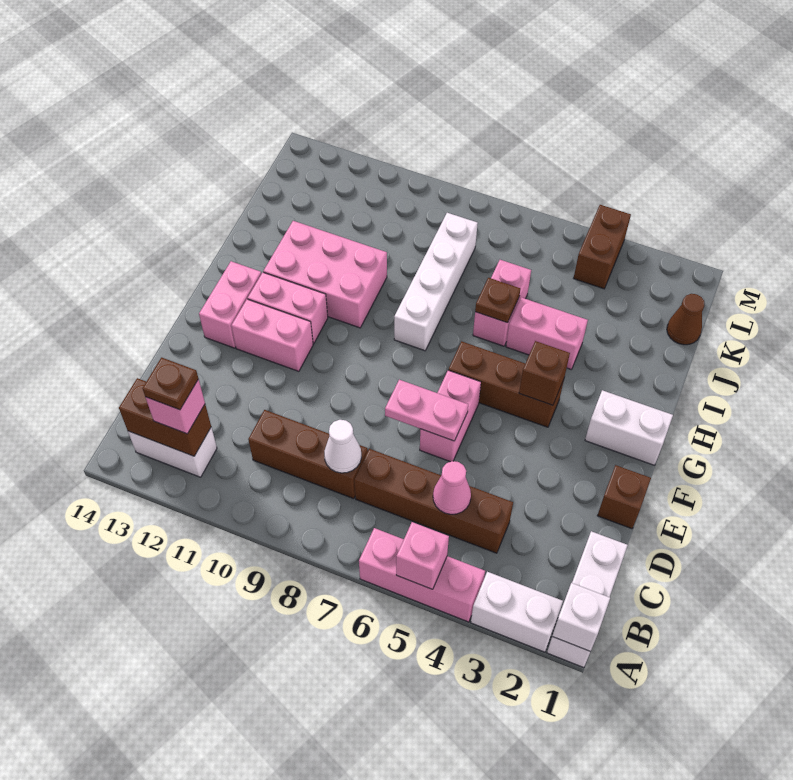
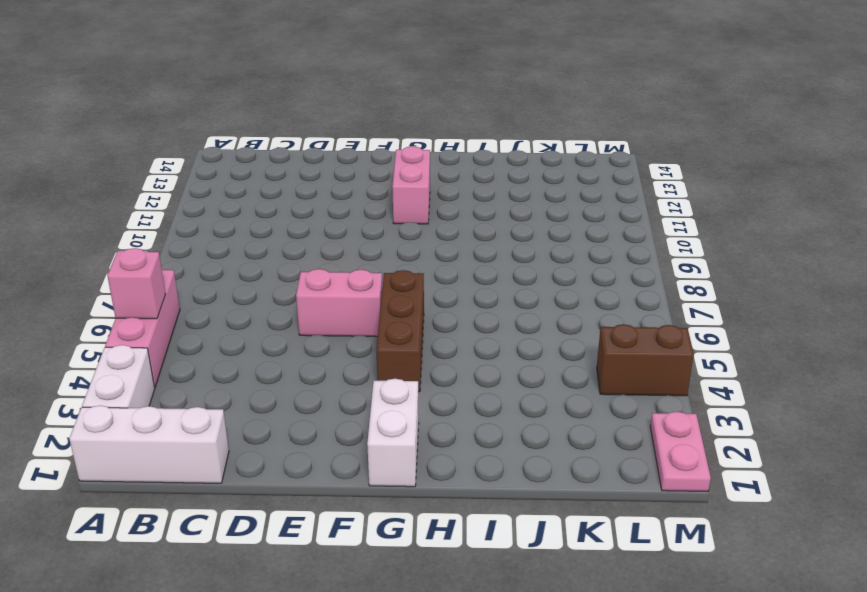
pink 1x2 plate [650,412,711,491] -> pink 1x2 plate moved to [385,380,468,441]
none -> white 1x2 brick [128,427,217,477]
none -> brown 1x4 brick [354,449,513,553]
none -> brown 1x3 brick [248,410,368,499]

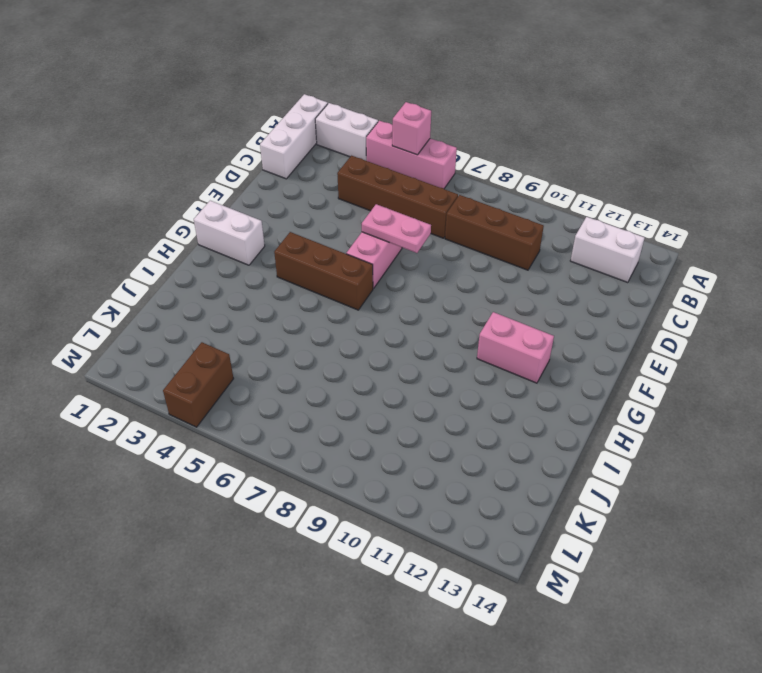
none -> brown 1x1 brick [597,465,651,529]
none -> pink 1x2 brick [231,299,313,371]
none -> pink 1x2 brick [199,261,261,348]

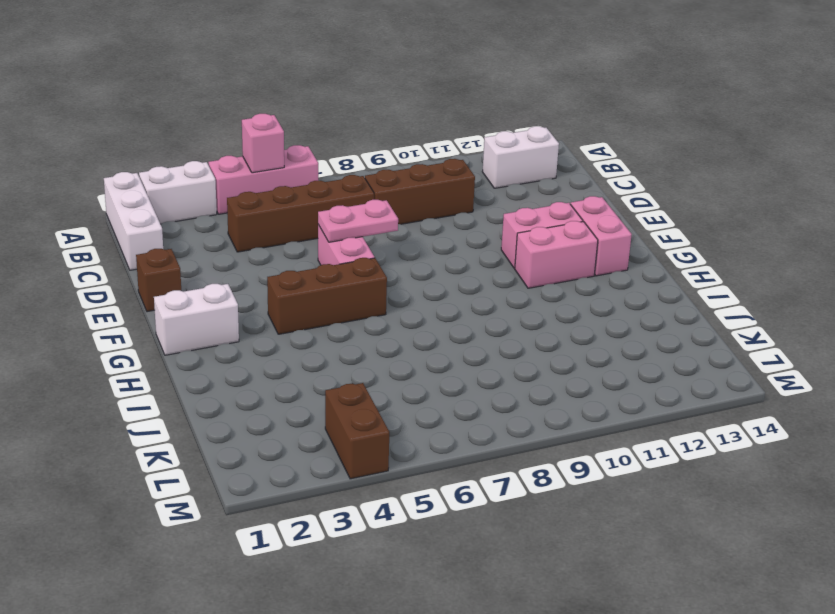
none -> white 1x4 brick [394,213,478,351]
none -> pink 2x3 brick [263,221,387,328]
none -> pink 1x2 brick [506,297,588,370]

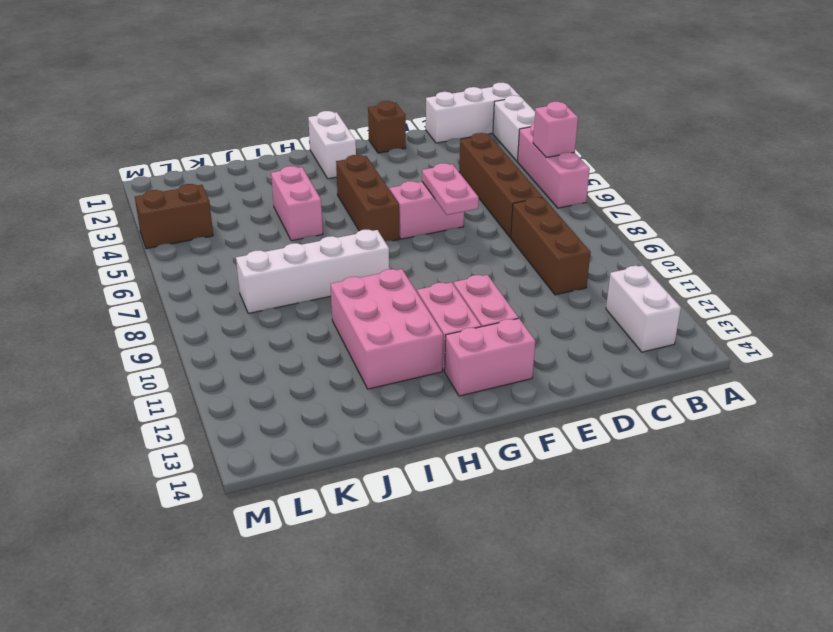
none -> pink 1x2 brick [473,260,531,346]
none -> brown 1x1 cone [667,294,704,345]
none -> white 1x1 brick [552,583,610,651]

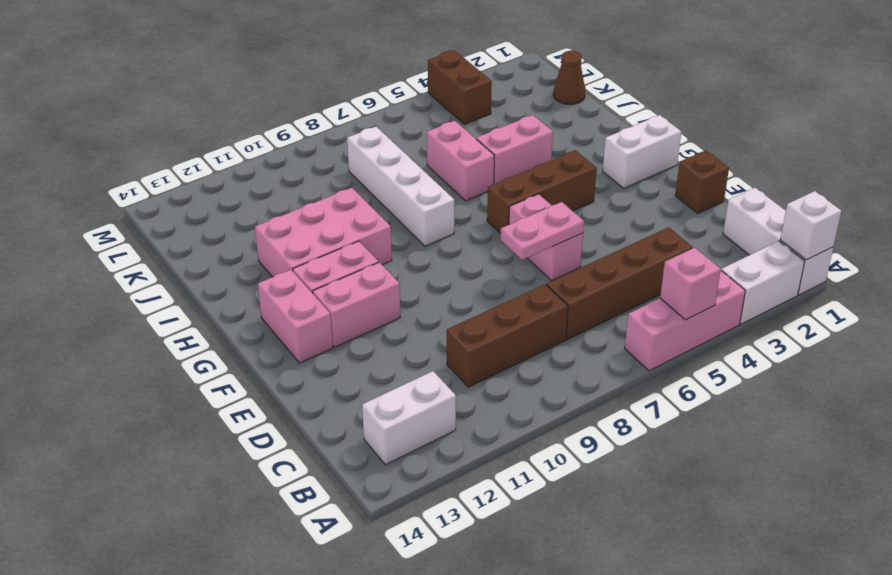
none -> brown 1x2 brick [119,378,211,456]
none -> pink 1x1 cone [433,461,471,514]
none -> white 1x1 cone [324,420,362,473]

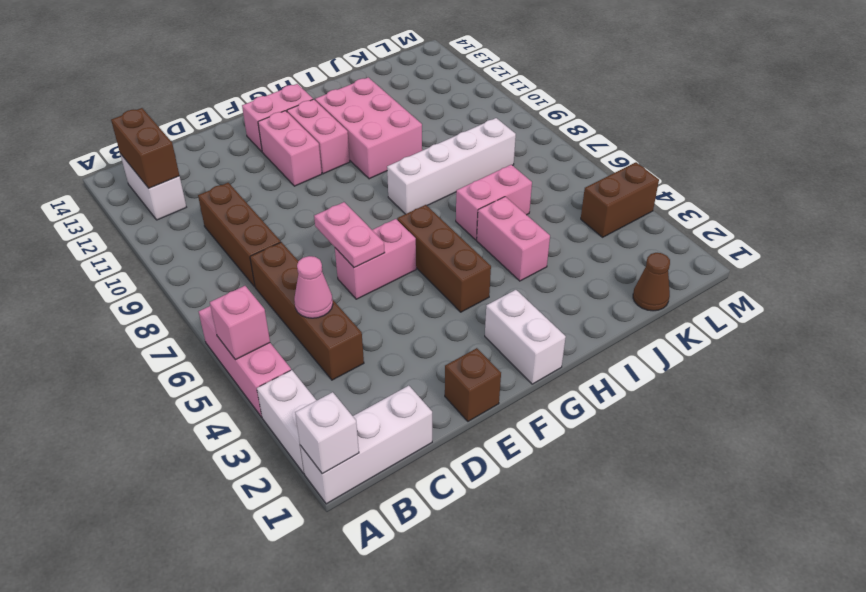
none -> white 1x1 cone [324,420,362,473]
none -> brown 1x1 brick [519,341,570,405]
none -> brown 1x1 plate [475,278,520,323]

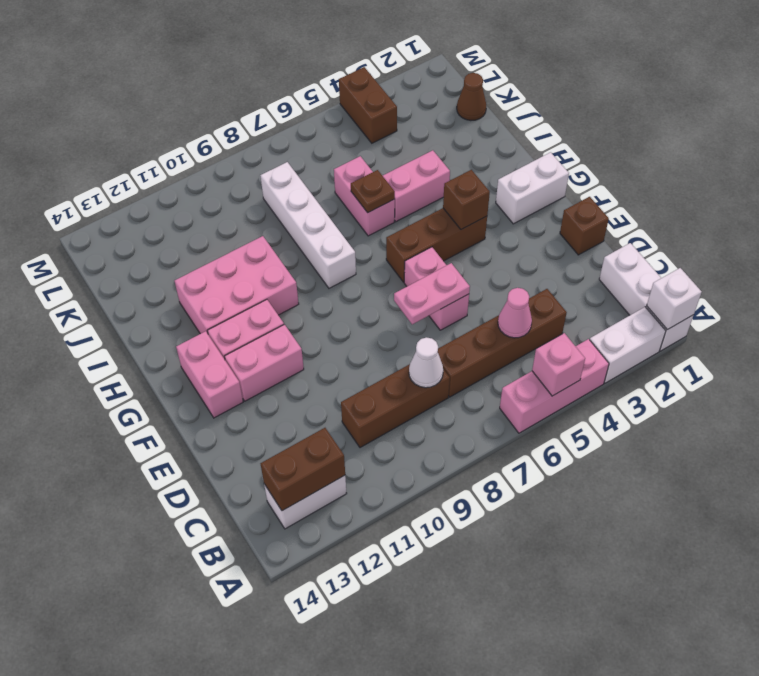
none -> pink 1x1 brick [146,379,205,434]
none -> brown 1x1 plate [143,358,198,410]

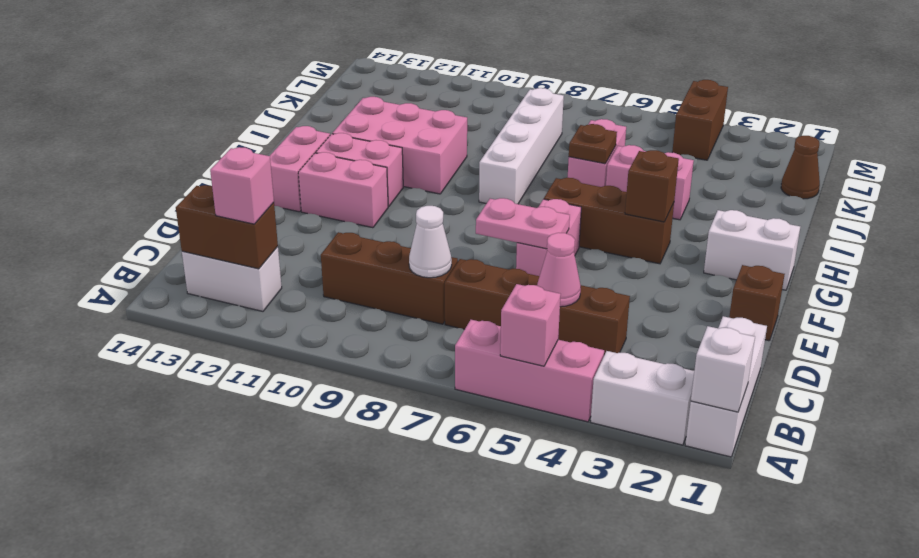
none -> brown 1x1 plate [143,358,198,410]

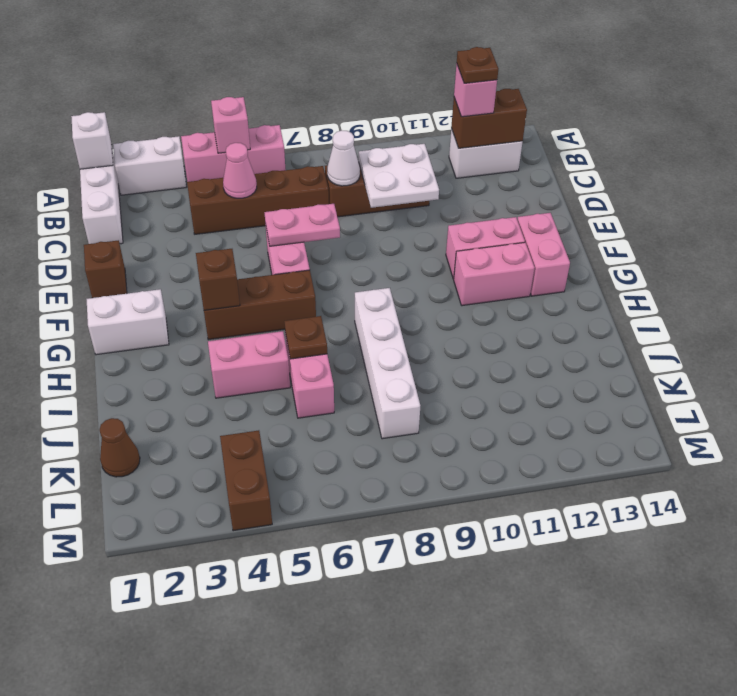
white 2x2 plate [358,144,439,208] -> none
none -> pink 2x3 brick [263,221,387,328]

